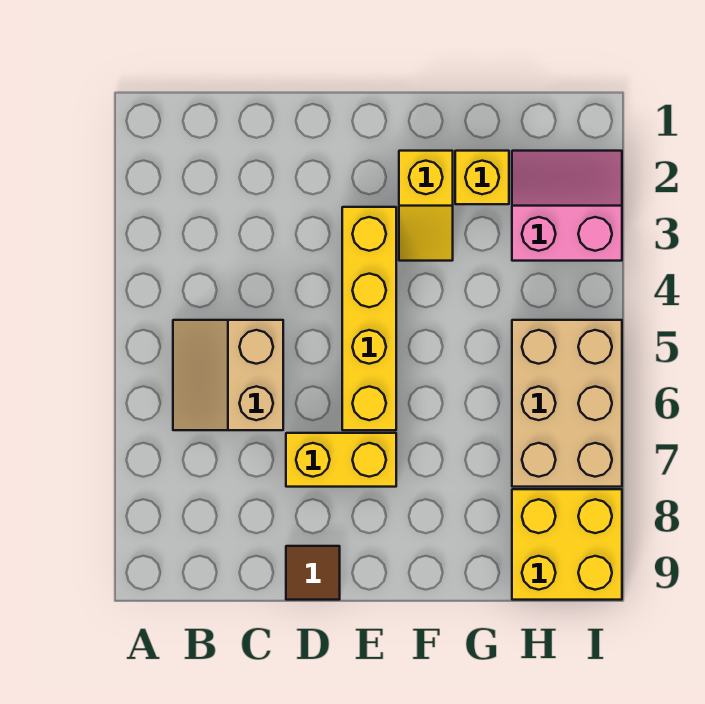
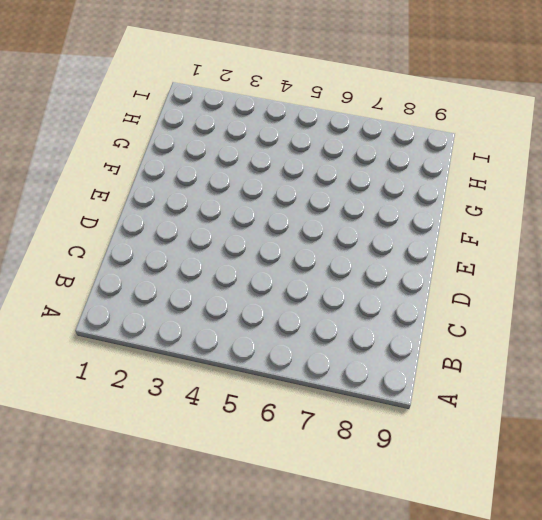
none -> tan 2x2 slope [173,320,283,430]
none -> yellow 1x2 brick [286,433,396,487]

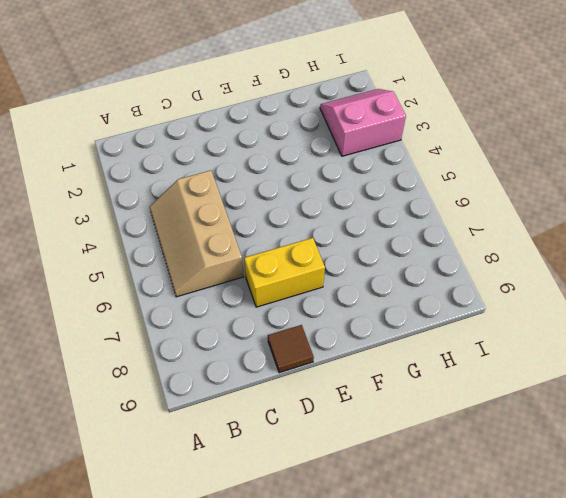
tan 2x3 slope [150,170,244,297] -> tan 2x2 slope [173,320,283,430]
none -> yellow 1x4 brick [342,207,396,430]
none -> yellow 1x2 slope [399,151,453,261]

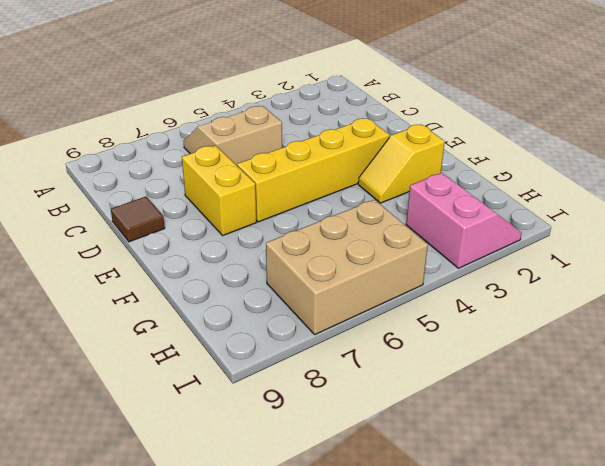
none -> yellow 1x1 brick [455,151,509,204]
none -> yellow 2x2 brick [512,489,622,600]

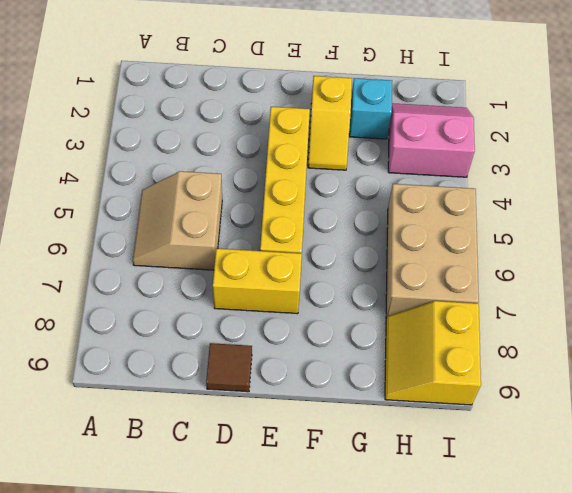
cyan 1x1 brick [349,78,392,139] -> yellow 1x1 brick [455,151,509,204]
yellow 2x2 slope [385,301,481,405] -> yellow 2x2 brick [512,489,622,600]

